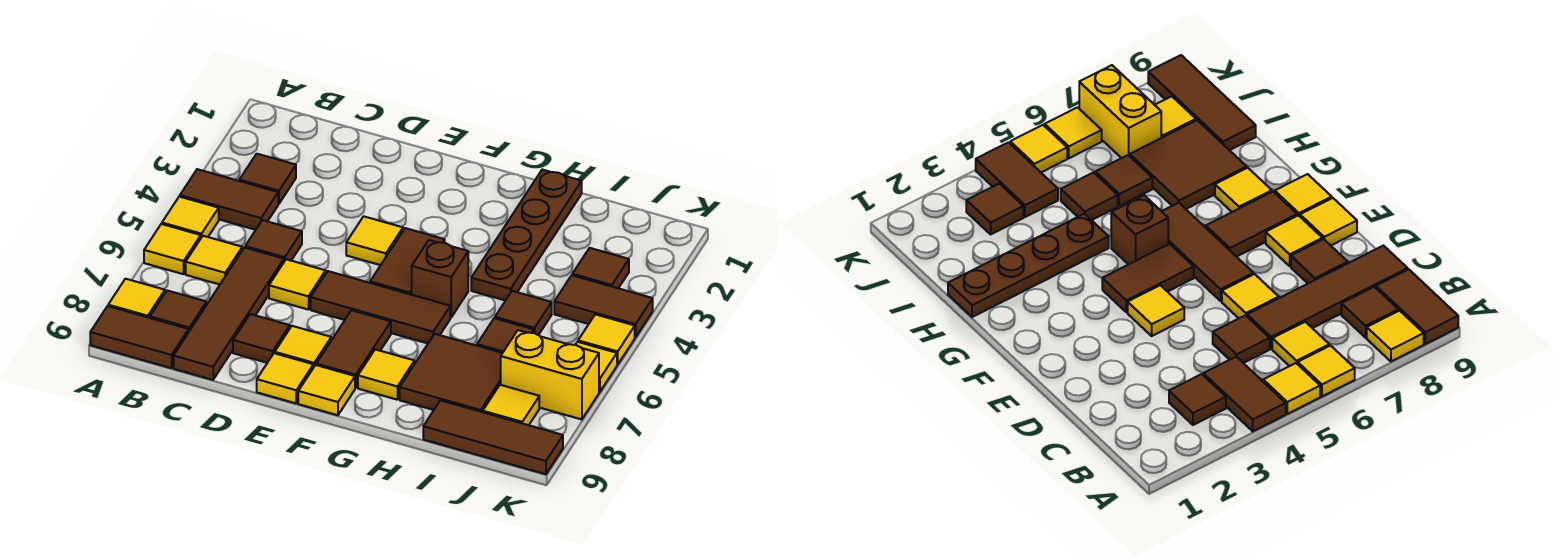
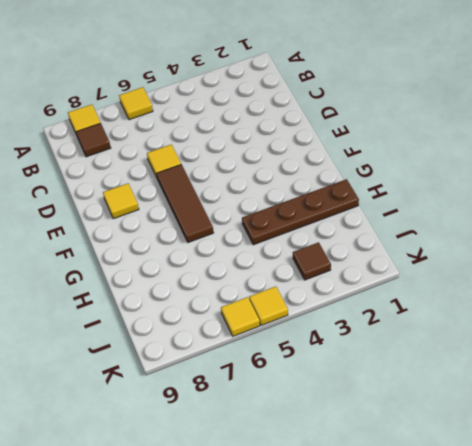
none -> brown 1x2 tile [180,169,278,230]
none -> yellow 1x1 tile [162,197,219,238]
none -> brown 1x2 tile [90,306,189,368]
none -> brown 1x1 tile [239,154,296,204]

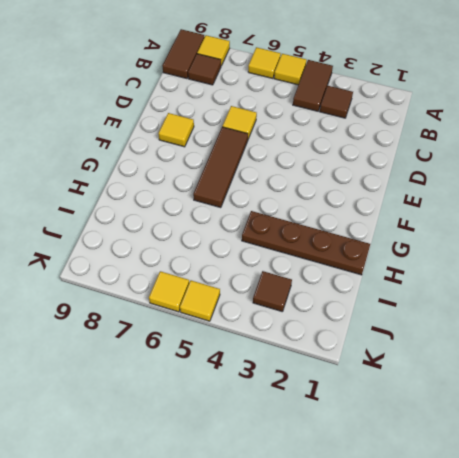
none -> yellow 1x1 tile [186,236,242,284]
none -> brown 1x1 tile [245,220,302,261]
none -> brown 1x4 tile [174,248,284,380]
none -> brown 1x1 tile [233,314,290,363]

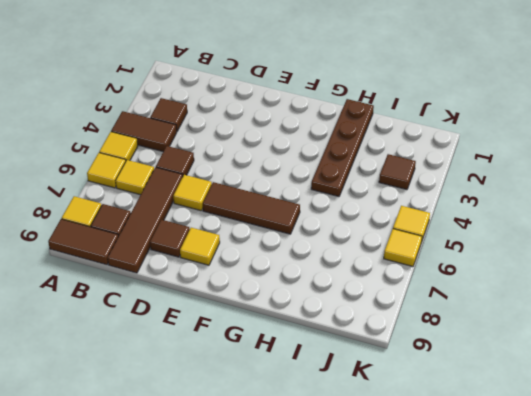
none -> yellow 1x1 tile [346,216,403,265]
none -> yellow 1x1 tile [257,353,313,403]
none -> brown 1x2 tile [370,228,445,295]
none -> brown 1x2 tile [316,310,391,388]

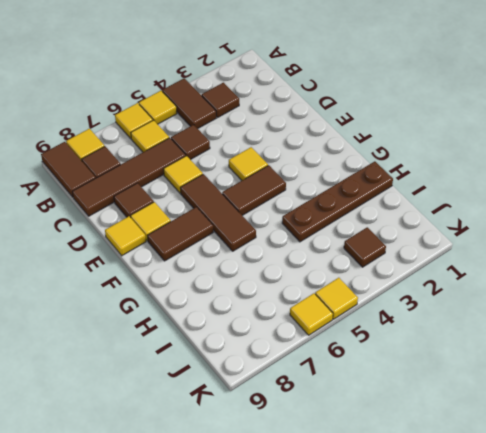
none -> yellow 1x1 tile [298,365,355,415]
none -> brown 1x1 brick [412,240,468,317]
none -> yellow 1x1 tile [358,349,415,400]
none -> brown 2x2 tile [400,334,502,412]

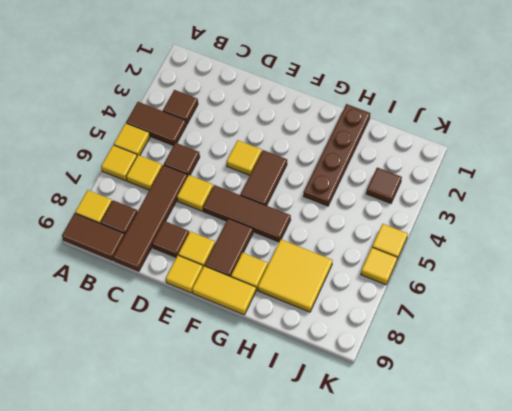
yellow 1x2 tile [192,266,256,315] -> yellow 1x1 tile [298,365,355,415]
yellow 2x2 tile [258,240,333,312] -> brown 2x2 tile [400,334,502,412]
none -> brown 1x1 brick [412,240,468,317]
none -> brown 1x1 tile [495,291,552,335]
none -> brown 1x1 tile [477,318,534,353]
none -> brown 1x3 tile [423,400,563,474]

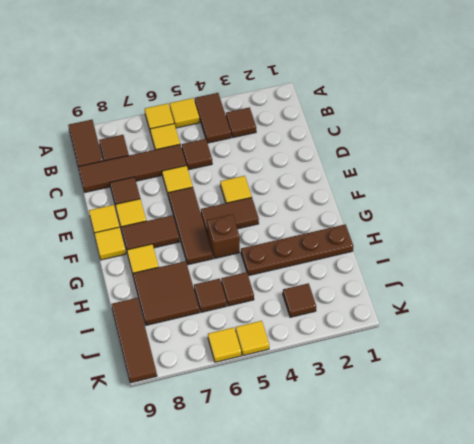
none -> yellow 1x1 tile [108,279,165,318]
none -> brown 1x2 tile [554,275,653,337]
none -> yellow 1x2 brick [501,330,599,419]
none -> yellow 1x1 tile [483,385,539,425]

